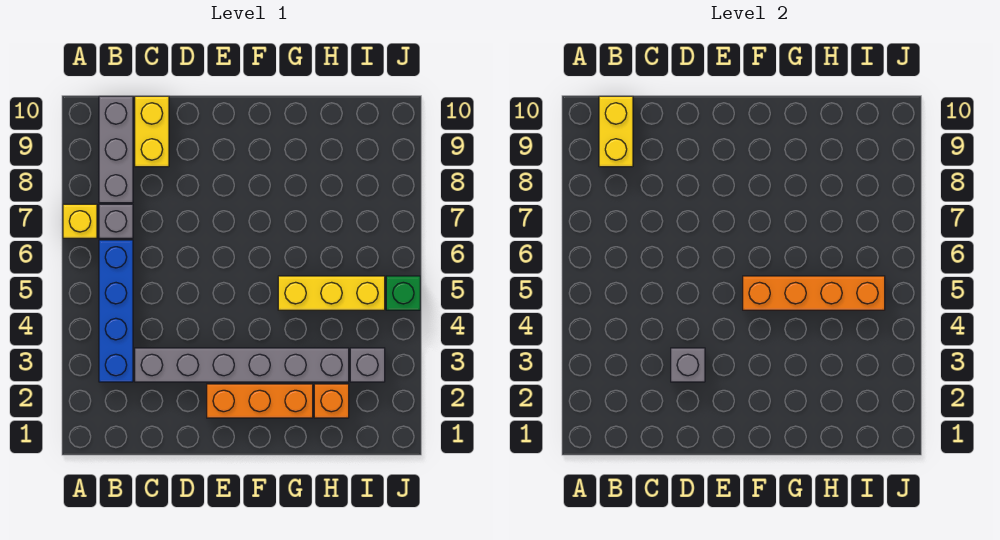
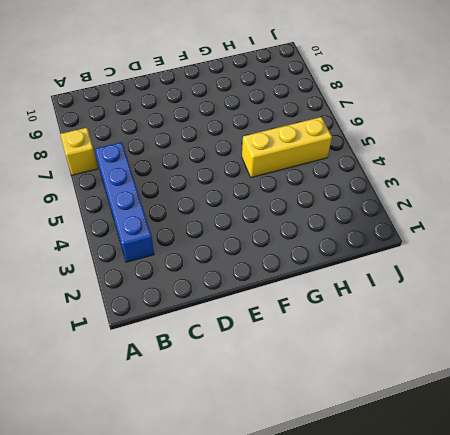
none -> grey 1x1 brick [99,204,133,238]
none -> grey 1x3 brick [99,96,133,203]
none -> grey 1x6 brick [135,348,349,382]

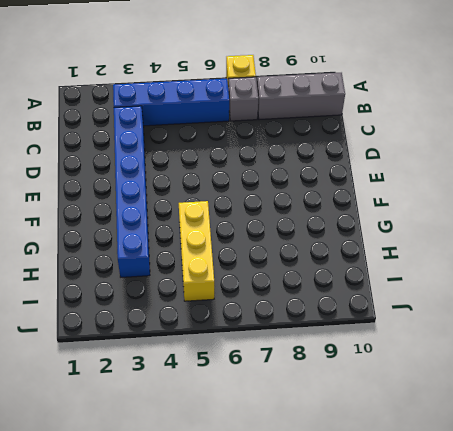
blue 1x6 brick [114,106,150,277] -> grey 1x6 brick [135,348,349,382]
none -> yellow 1x2 brick [135,96,169,167]
none -> orange 1x3 brick [207,384,313,418]
none -> orange 1x1 brick [314,384,349,418]

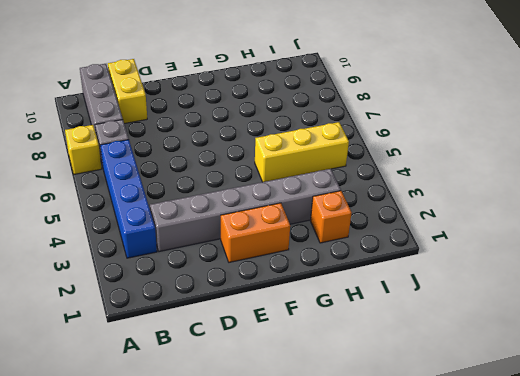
orange 1x2 brick [221,203,290,262] -> orange 1x3 brick [207,384,313,418]
none -> grey 1x1 brick [350,348,385,382]
none -> green 1x1 brick [386,276,420,310]
none -> yellow 1x2 brick [599,96,633,167]

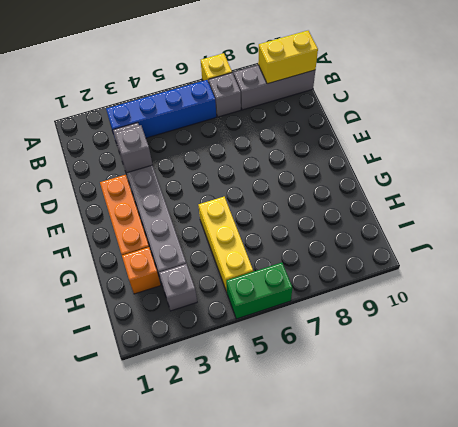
green 1x2 brick [226,263,292,319] -> green 1x1 brick [386,276,420,310]
none -> yellow 1x2 brick [135,96,169,167]
none -> orange 1x4 brick [743,276,885,310]

